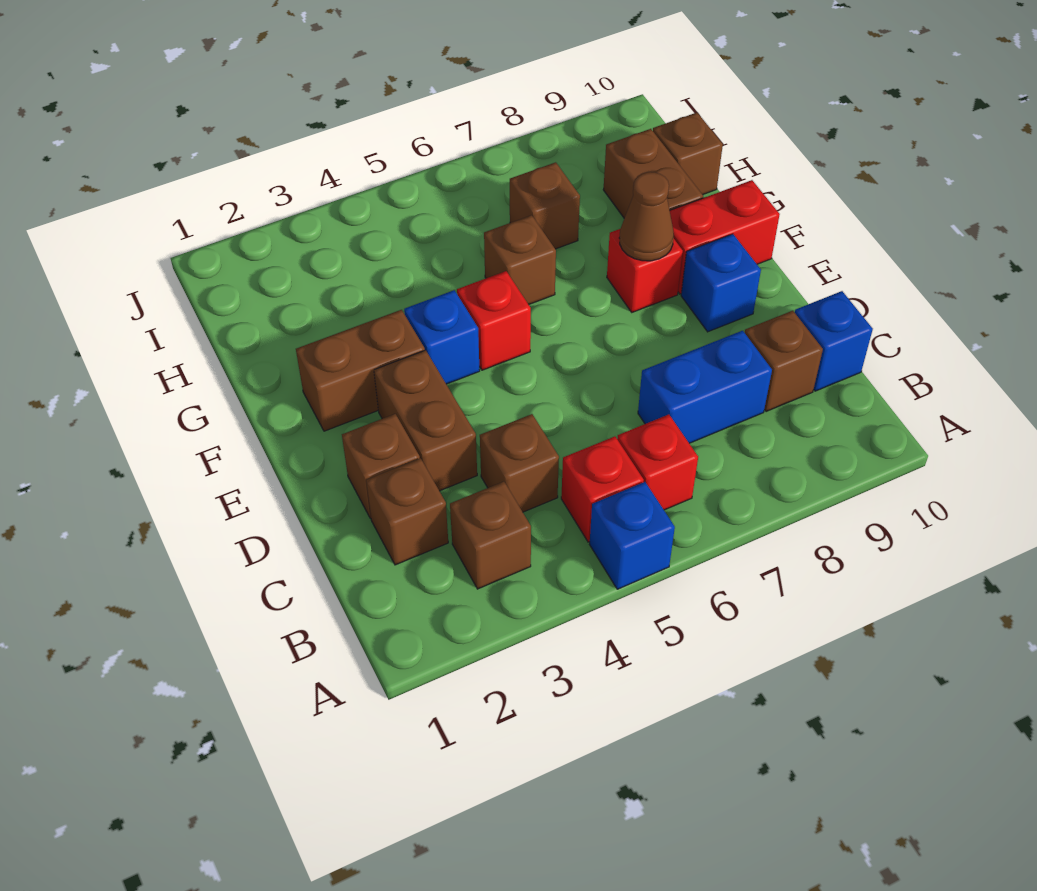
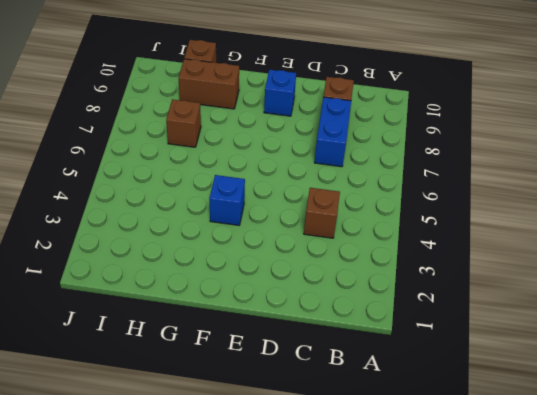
none -> blue 1x1 brick [590,482,675,589]
none -> brown 1x1 brick [450,482,531,589]
none -> red 1x1 brick [561,436,644,542]

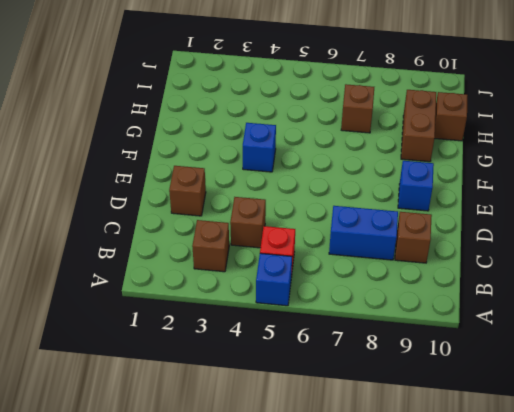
none -> red 1x1 brick [617,415,698,510]
none -> brown 1x1 brick [366,458,448,565]
none -> blue 1x1 brick [795,291,873,391]

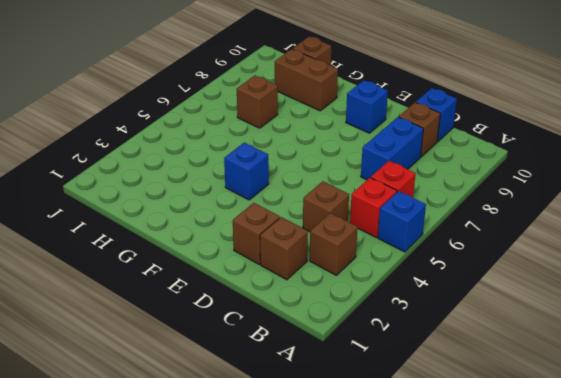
none -> brown 1x2 brick [374,350,477,491]
none -> brown 1x2 brick [296,310,425,431]
none -> red 1x1 brick [457,271,531,370]

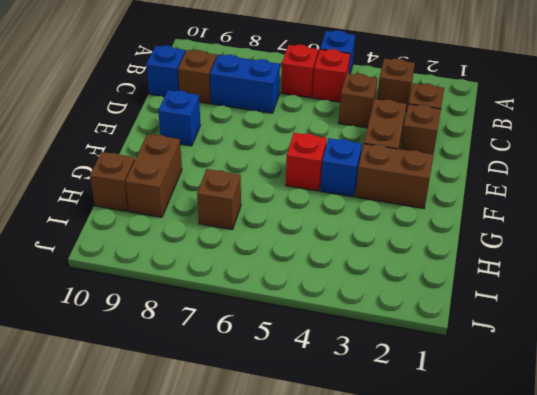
none -> red 1x1 brick [607,229,683,312]
none -> red 1x2 brick [670,180,780,294]
none -> brown 1x1 brick [484,215,556,305]

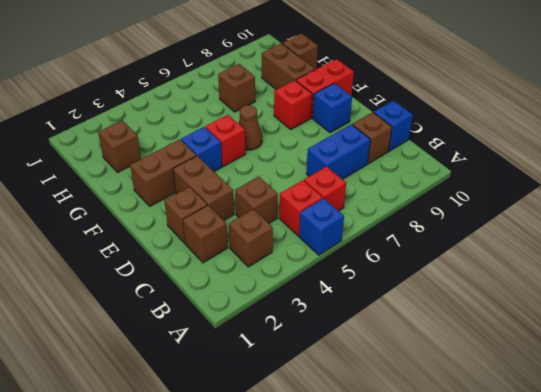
brown 1x1 cone [239,105,262,150] -> brown 1x1 cone moved to [619,172,674,261]
brown 1x1 brick [98,120,141,172] -> brown 1x1 brick moved to [484,215,556,305]

